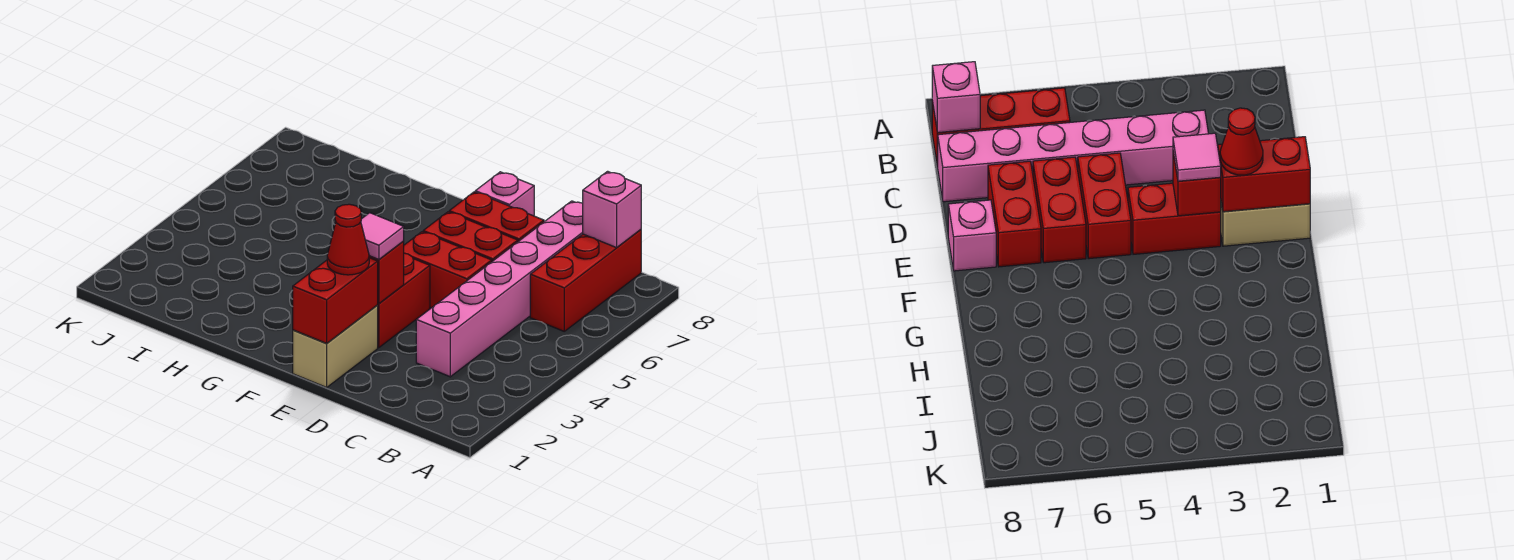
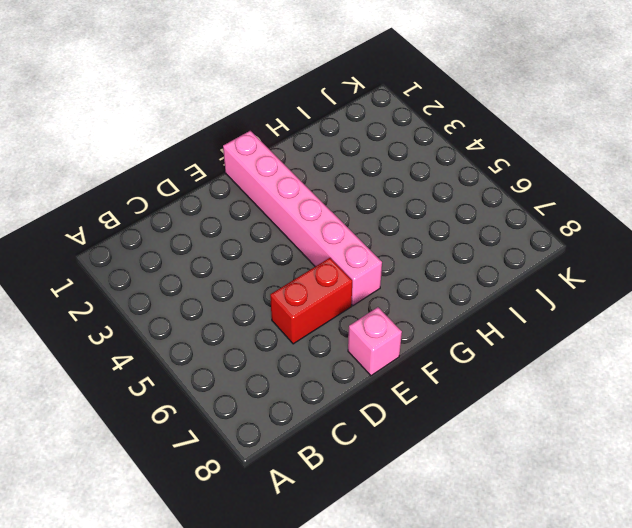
pink 1x6 brick [223,131,382,306] -> pink 1x6 brick moved to [416,201,583,377]
none -> red 1x3 brick [530,230,641,331]
none -> red 1x2 brick [404,232,492,308]
none -> red 1x2 brick [449,192,544,241]

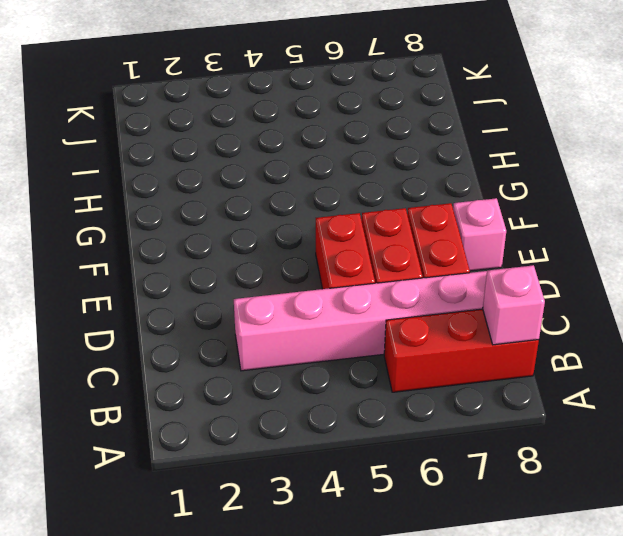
none -> tan 1x2 brick [293,305,378,387]
none -> red 1x2 brick [378,253,430,348]
none -> red 1x2 brick [293,258,378,343]

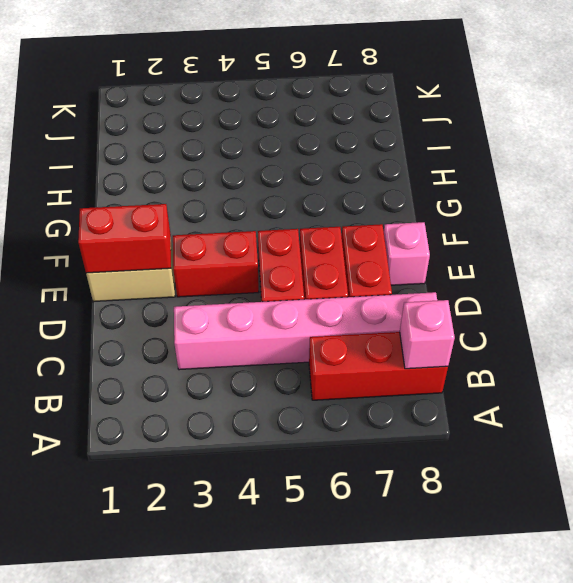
none -> red 1x1 brick [369,241,404,304]
none -> red 1x1 cone [327,204,369,275]
none -> pink 1x1 tile [361,213,404,259]

